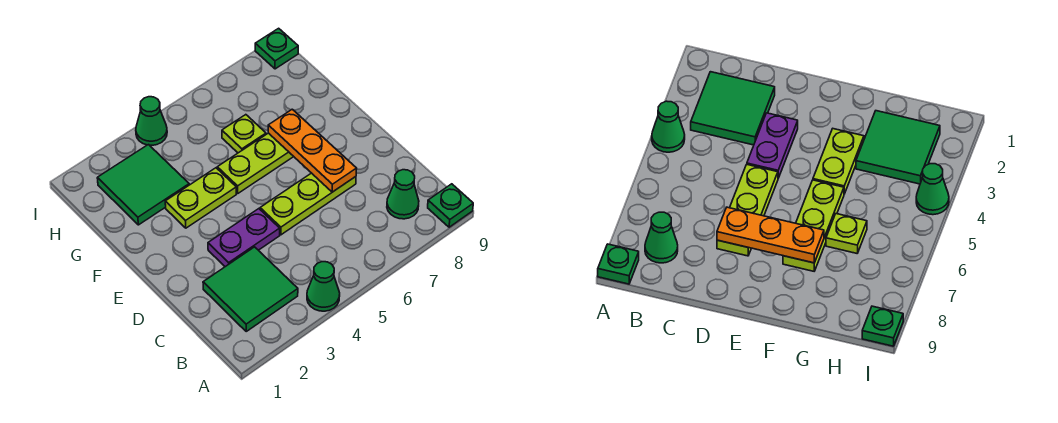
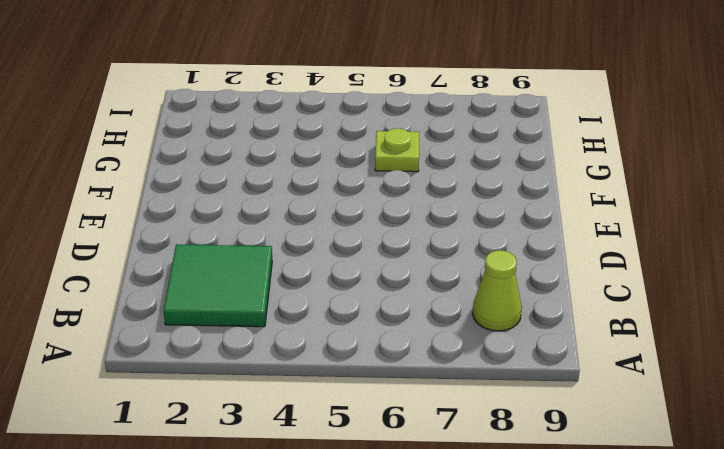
lime 1x1 cone [472,250,522,331] -> green 1x1 cone [387,170,419,219]
none -> green 1x1 cone [307,262,340,311]
none -> green 1x1 plate [428,184,473,227]
none -> purple 1x2 plate [208,209,280,267]

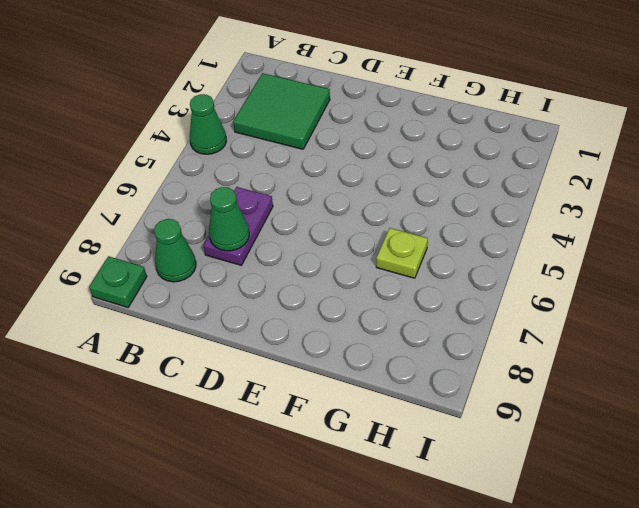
purple 1x2 plate [203,187,273,265] -> purple 1x2 plate moved to [208,209,280,267]
green 1x1 cone [209,187,249,251] -> green 1x1 cone moved to [136,97,167,145]
none -> lime 1x3 plate [260,173,356,235]
none -> lime 1x2 plate [165,168,236,228]
none -> lime 1x3 plate [217,133,294,193]

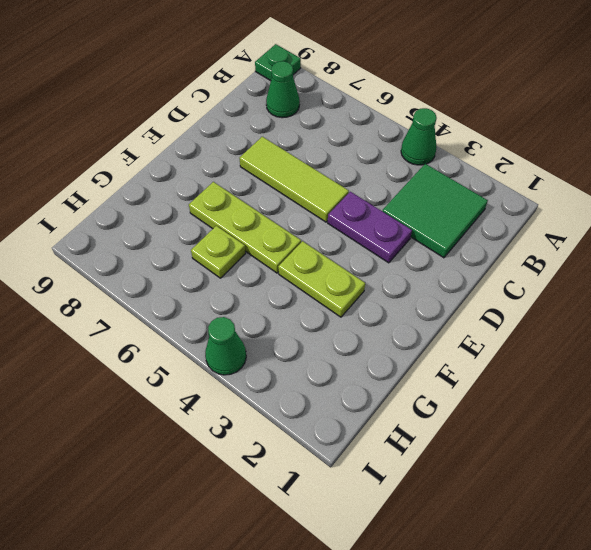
lime 1x3 tile [240,137,349,222] -> lime 1x3 plate [260,173,356,235]
none -> green 2x2 tile [97,145,189,225]
none -> green 1x1 plate [255,28,298,69]
none -> orange 1x3 plate [268,109,357,192]

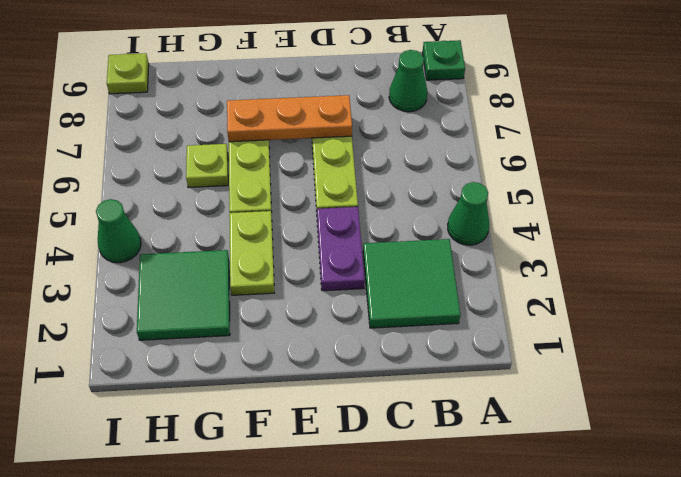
lime 1x1 plate [107,53,149,94] -> green 1x1 plate [255,28,298,69]

